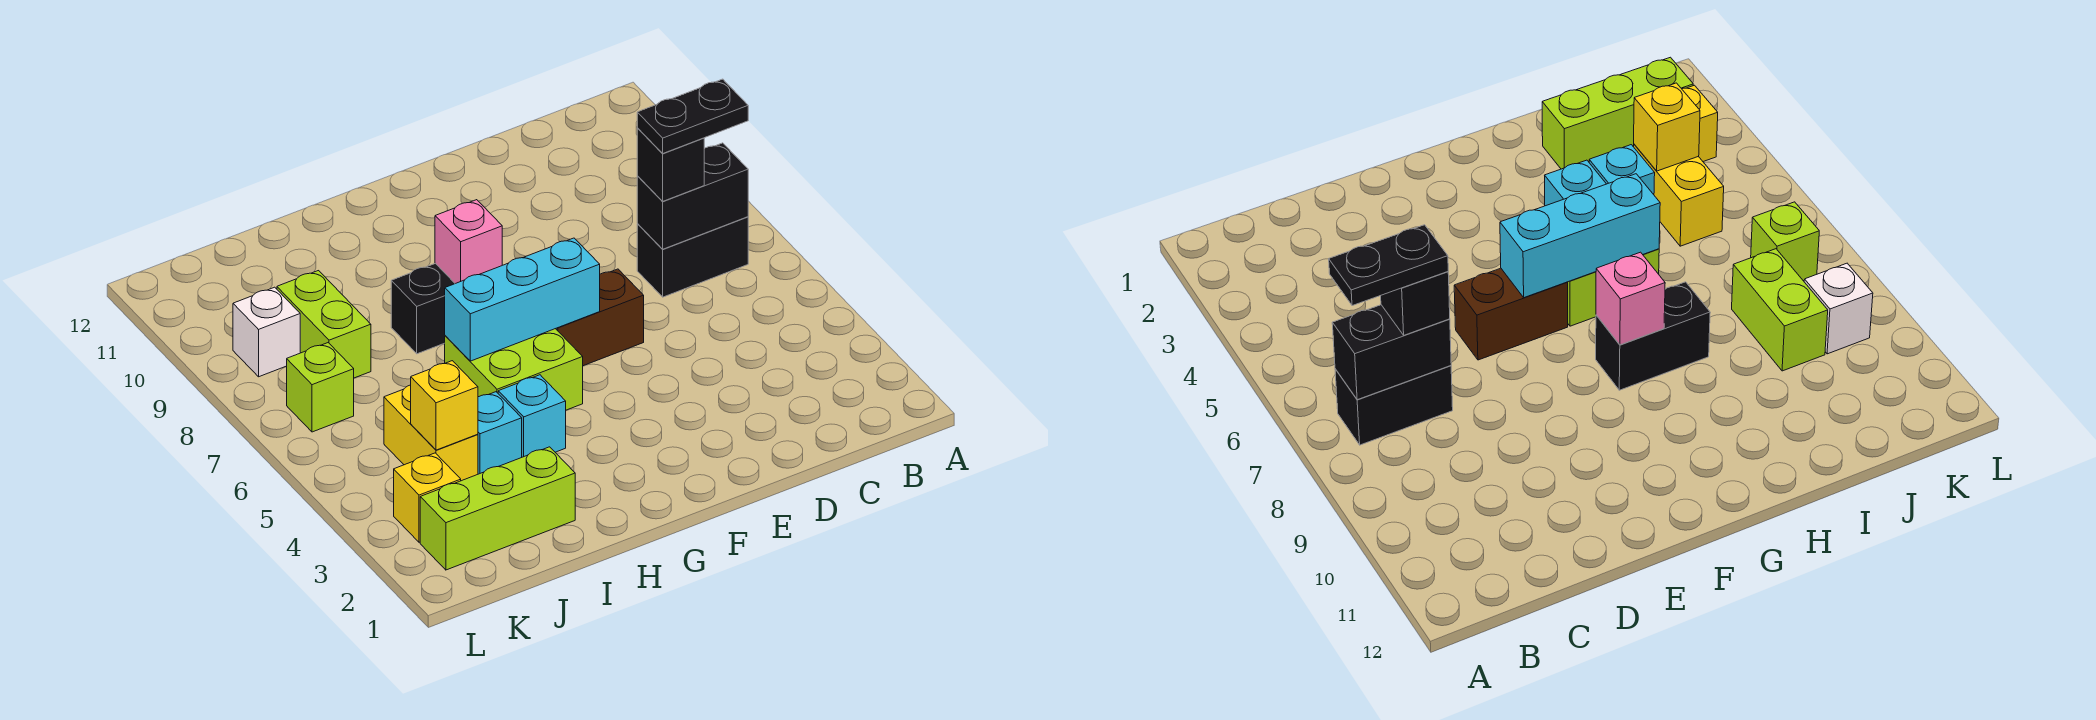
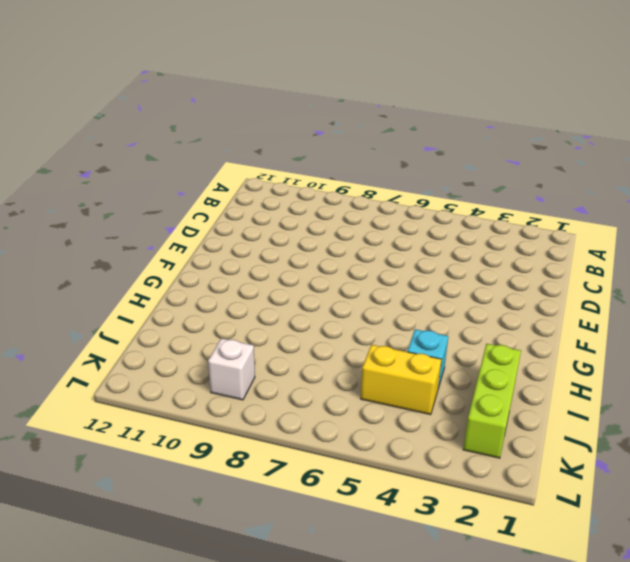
none -> black 1x2 brick [637,217,748,297]
none -> brown 1x2 brick [556,269,644,366]
none -> lime 2x2 brick [445,329,583,410]

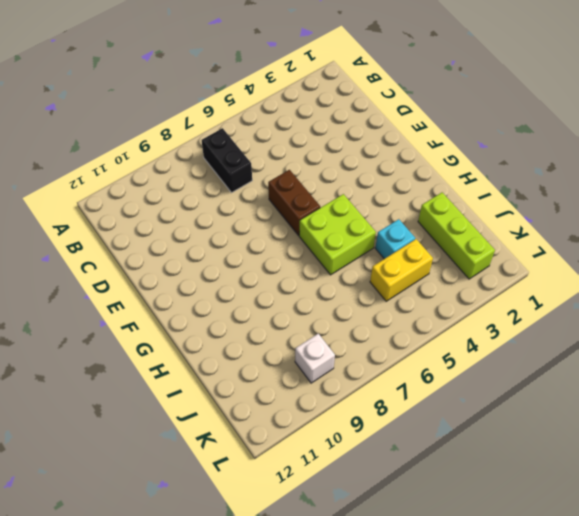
none -> black 1x2 brick [391,263,455,354]
none -> cyan 1x1 brick [498,375,566,457]
none -> lime 1x2 brick [277,271,371,378]

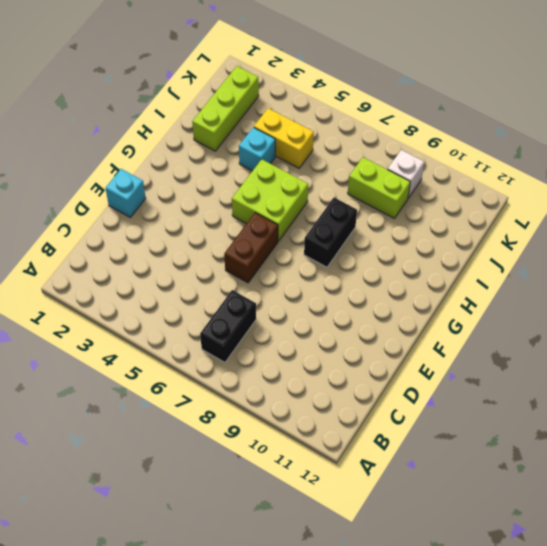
cyan 1x1 brick [106,169,146,217] -> cyan 1x1 brick moved to [498,375,566,457]
none -> yellow 1x1 brick [394,453,461,542]
none -> lime 1x1 brick [287,343,354,432]
none -> black 1x2 brick [637,143,748,249]

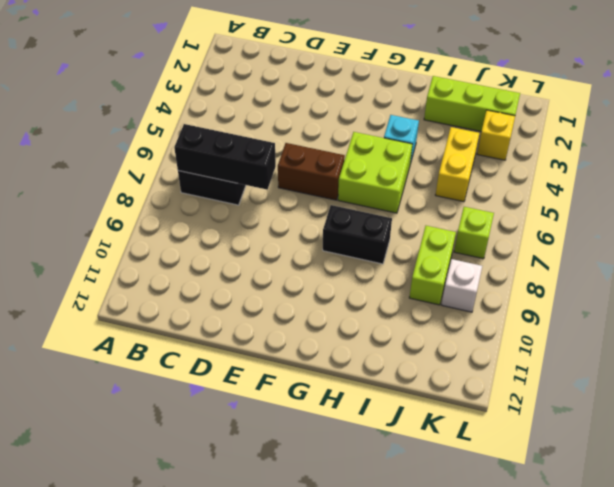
black 1x3 brick [174,124,276,190] -> black 1x2 brick [637,143,748,249]
none -> cyan 1x1 brick [478,392,522,474]
none -> cyan 1x3 brick [445,238,600,361]
none -> pink 1x1 brick [435,200,502,284]

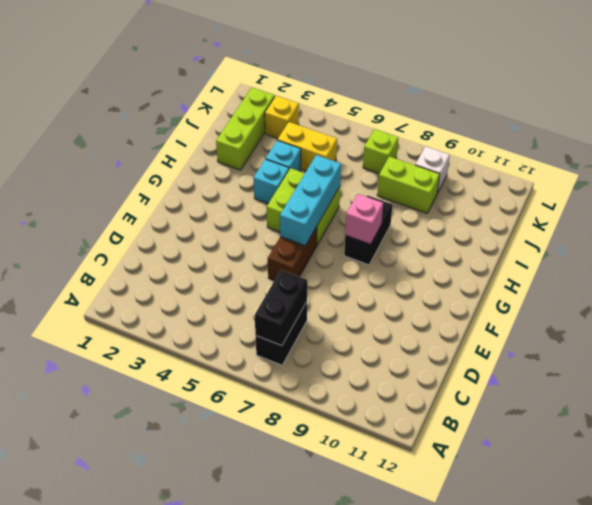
none -> yellow 1x1 brick [411,361,478,450]
none -> black 1x1 brick [637,128,704,201]
none -> black 1x2 plate [637,79,748,154]

